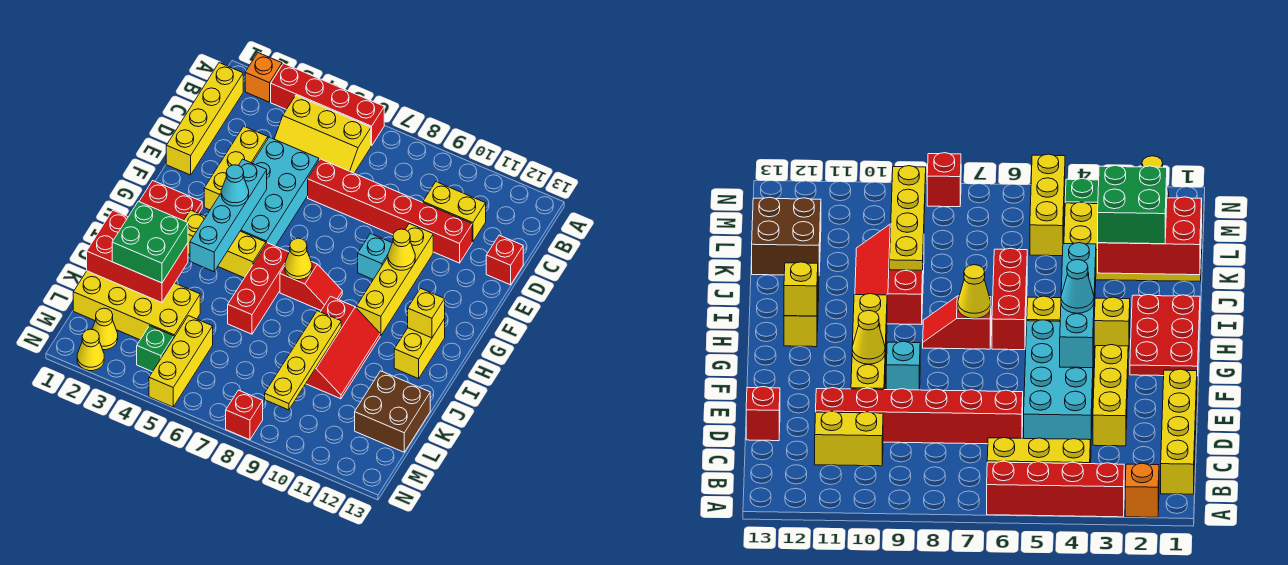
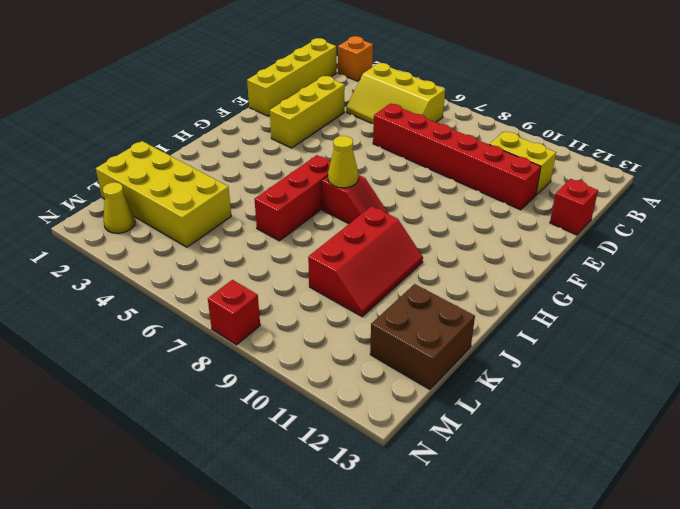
none -> red 1x4 brick [271,64,384,146]
none -> cyan 2x4 brick [241,137,319,246]
none -> yellow 1x4 brick [357,224,433,336]
none -> cyan 1x1 brick [358,234,392,279]

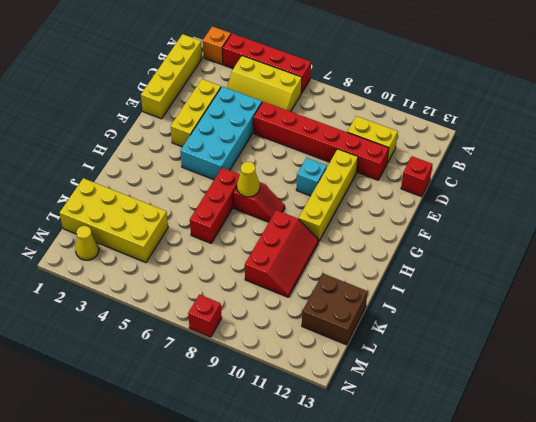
none -> red 2x3 plate [139,181,202,221]
none -> yellow 1x3 brick [184,210,266,278]
none -> yellow 1x2 brick [394,319,445,379]
none -> yellow 1x3 brick [149,316,213,407]

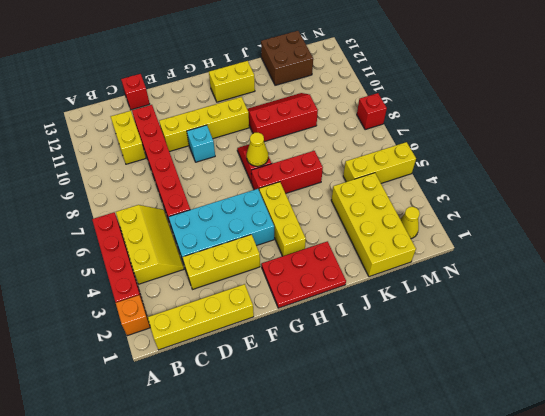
none -> green 1x1 brick [137,326,174,372]
none -> yellow 1x1 cone [77,329,104,371]
none -> cyan 1x4 brick [190,159,267,272]
none -> yellow 1x1 cone [388,229,415,270]

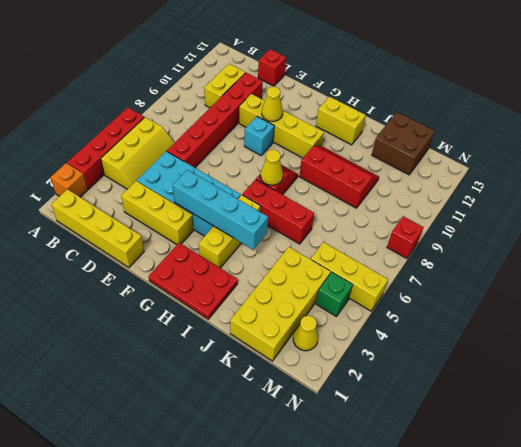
none -> yellow 1x1 cone [77,329,104,371]
none -> yellow 1x1 brick [408,288,445,338]
none -> red 2x3 brick [87,211,188,303]
none -> yellow 1x4 plate [265,311,341,410]

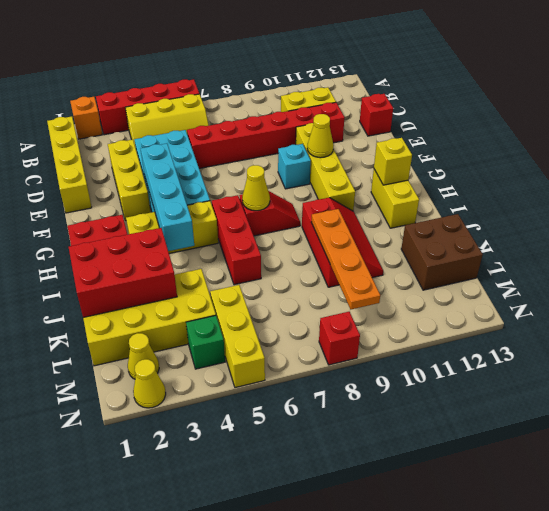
orange 1x4 plate [311,209,380,309] -> yellow 1x4 plate [265,311,341,410]
none -> cyan 1x1 cone [221,165,249,206]
none -> green 2x2 brick [112,201,188,283]

